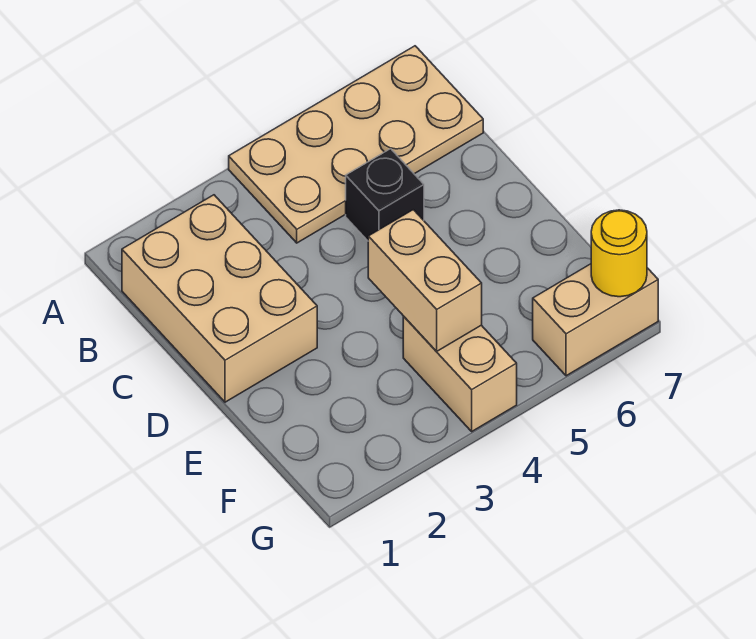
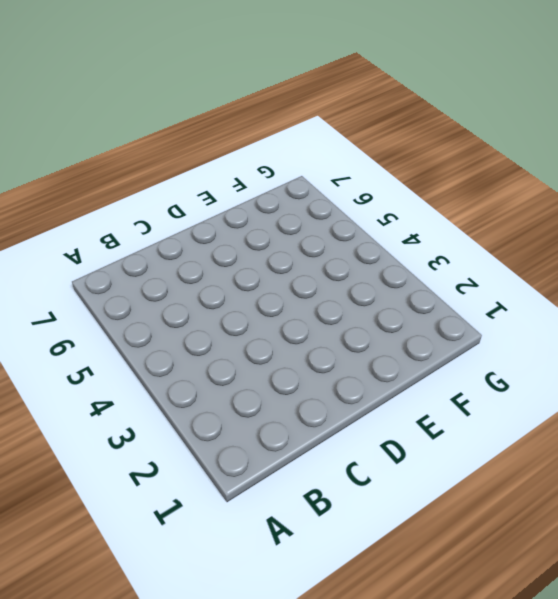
none -> tan 2x4 plate [229,46,483,243]
none -> tan 2x3 brick [122,195,317,402]

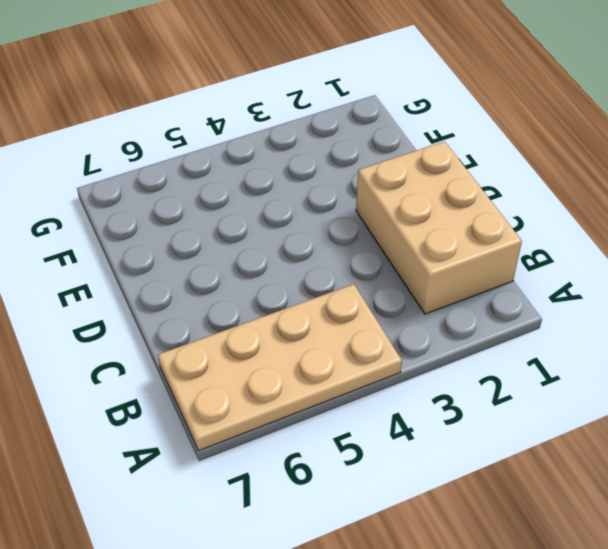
none -> black 1x1 brick [346,149,424,241]
none -> tan 1x2 brick [403,316,517,431]

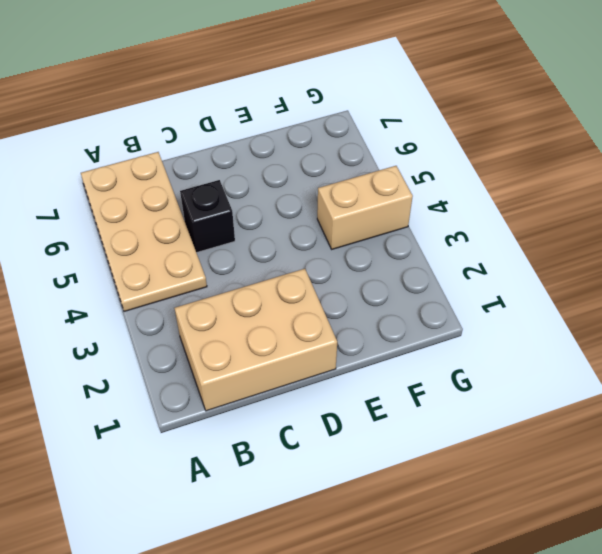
none -> tan 1x2 brick [533,264,658,376]
none -> tan 1x2 brick [368,210,482,351]

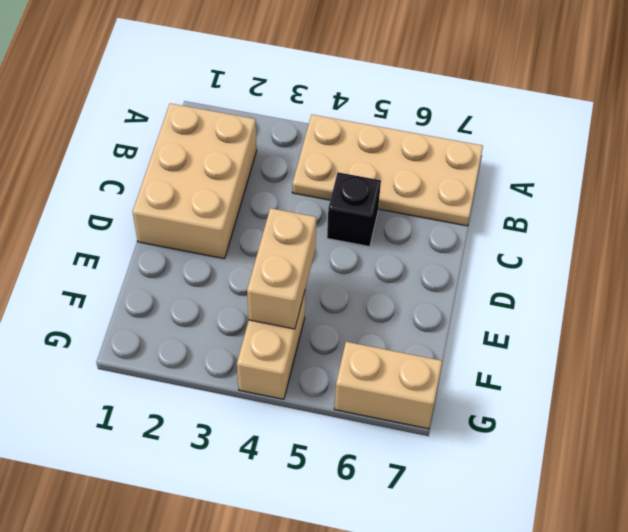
none -> yellow 1x1 round brick [591,210,647,297]

